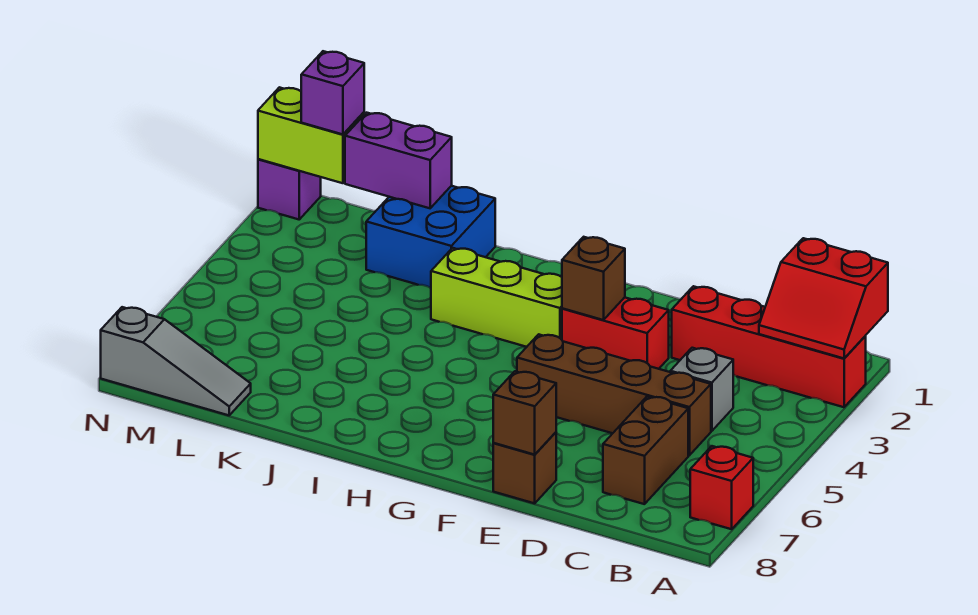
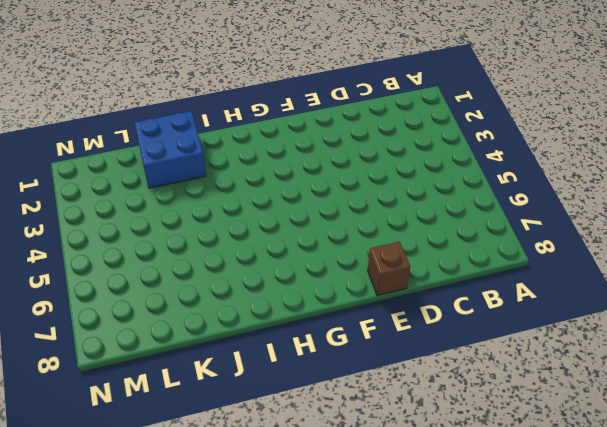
none -> red 1x4 brick [672,286,866,407]
none -> red 1x1 brick [690,446,753,529]
none -> grey 1x1 brick [670,348,733,431]

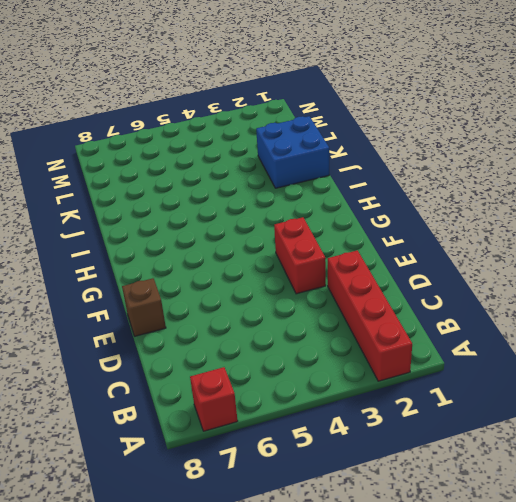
none -> grey 1x1 brick [670,348,733,431]
none -> brown 1x4 brick [517,334,711,455]
none -> brown 1x2 brick [603,397,688,504]

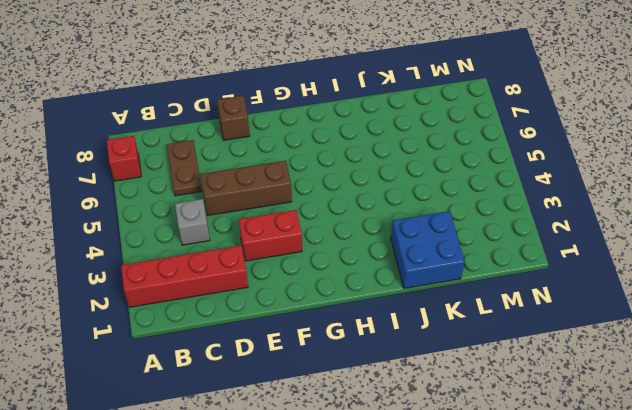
brown 1x2 plate [167,140,202,196] -> brown 1x2 brick [603,397,688,504]
brown 1x3 brick [201,161,292,215] -> brown 1x4 brick [517,334,711,455]
none -> lime 1x3 brick [431,248,562,347]
none -> grey 1x3 slope [101,307,251,415]
none -> purple 1x1 brick [258,159,321,219]

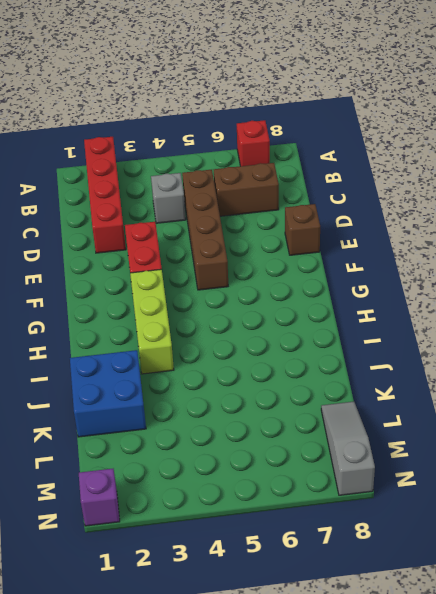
none -> red 2x2 slope [759,238,888,358]
none -> brown 1x1 brick [493,371,556,455]
none -> brown 1x1 brick [562,237,625,320]

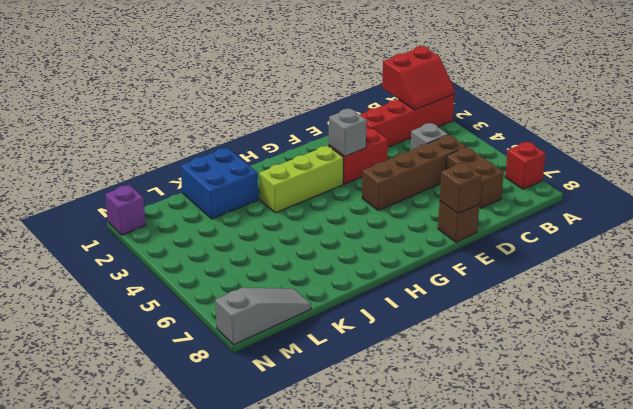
grey 1x1 brick [328,108,367,157] -> brown 1x1 brick [562,237,625,320]
none -> purple 1x2 brick [345,113,452,208]
none -> lime 1x2 brick [258,87,364,183]
none -> purple 1x1 brick [301,51,364,134]

